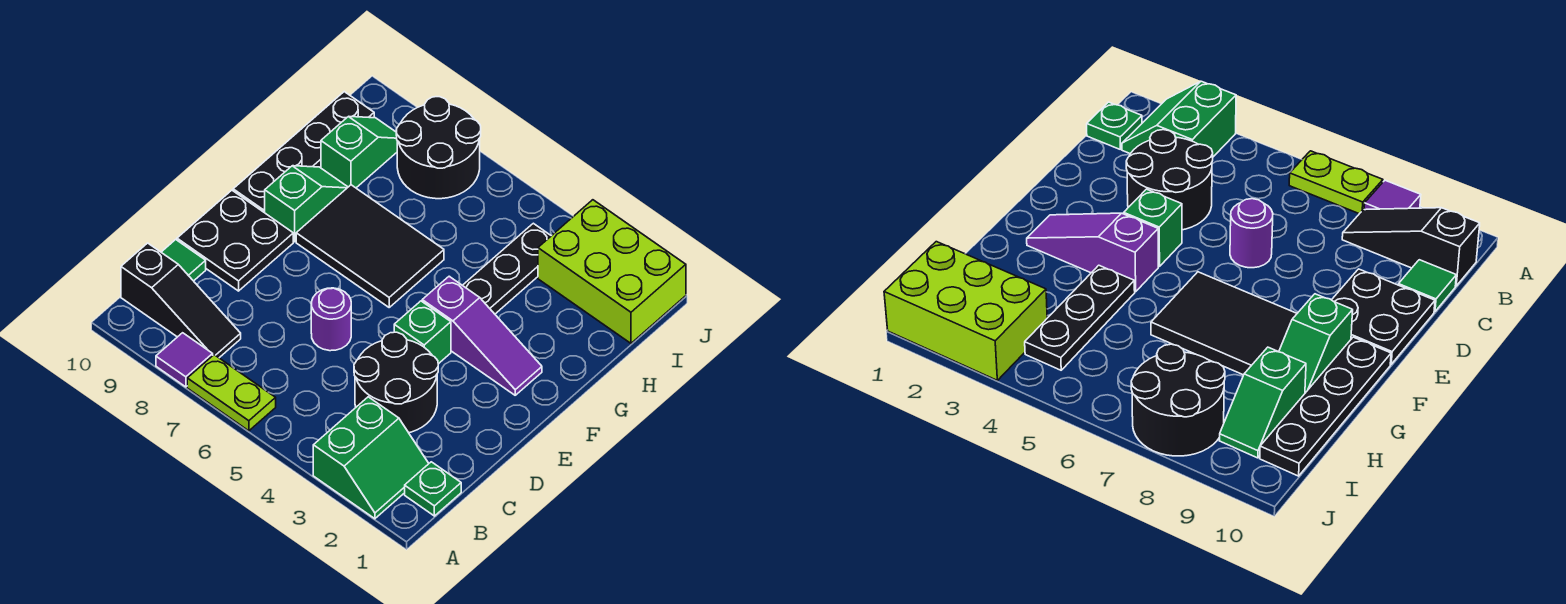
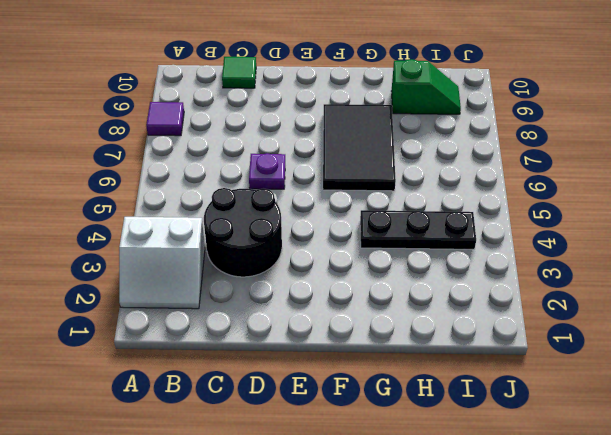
white 2x2 slope [119,217,205,309] -> green 2x2 slope [313,397,429,519]
purple 1x1 plate [249,153,285,189] -> purple 1x1 round brick [311,288,351,351]
none -> lime 1x2 plate [187,355,276,431]
none -> green 1x1 plate [405,462,461,516]
none -> black 1x3 slope [121,243,241,358]

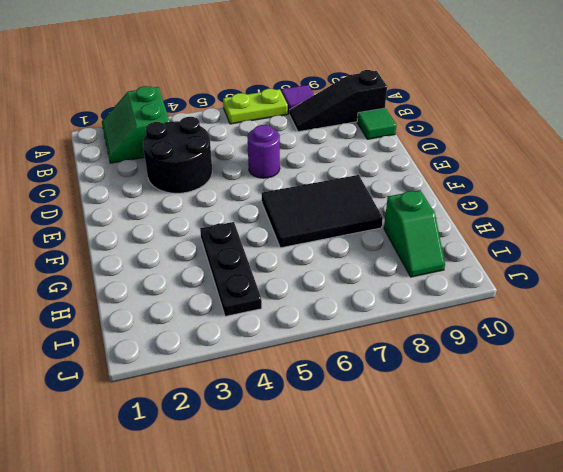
none -> green 1x1 plate [405,462,461,516]
none -> black 2x2 plate [177,190,293,291]
none -> green 1x1 brick [394,301,451,364]

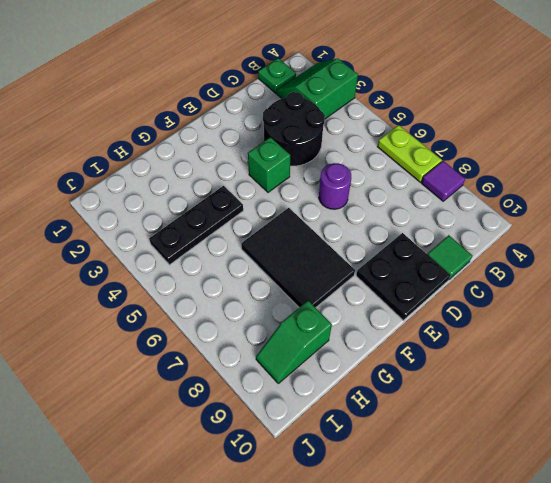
none -> black 1x3 slope [121,243,241,358]
none -> purple 1x3 slope [422,276,542,395]
none -> green 1x2 slope [265,166,348,242]

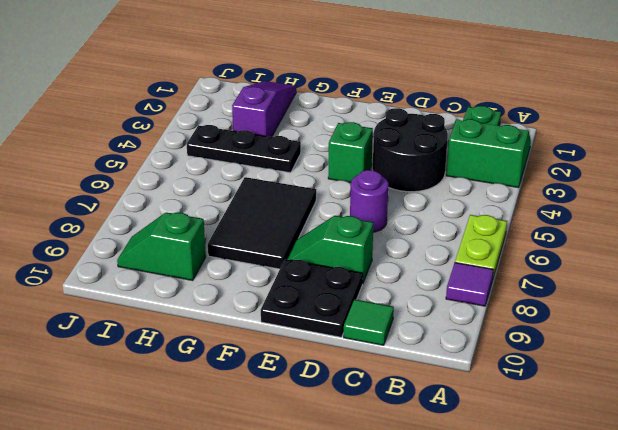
green 1x2 slope [288,216,373,284] -> green 1x2 slope moved to [265,166,348,242]
purple 1x3 slope [232,81,296,137] -> purple 1x3 slope moved to [422,276,542,395]
none -> black 1x3 slope [121,243,241,358]
none -> black 1x4 plate [233,92,374,213]
none -> lime 2x3 brick [538,200,686,343]

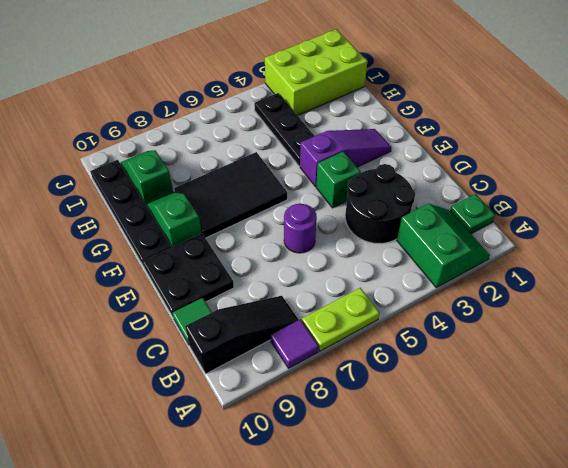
none -> black 2x2 round brick [396,97,481,199]

